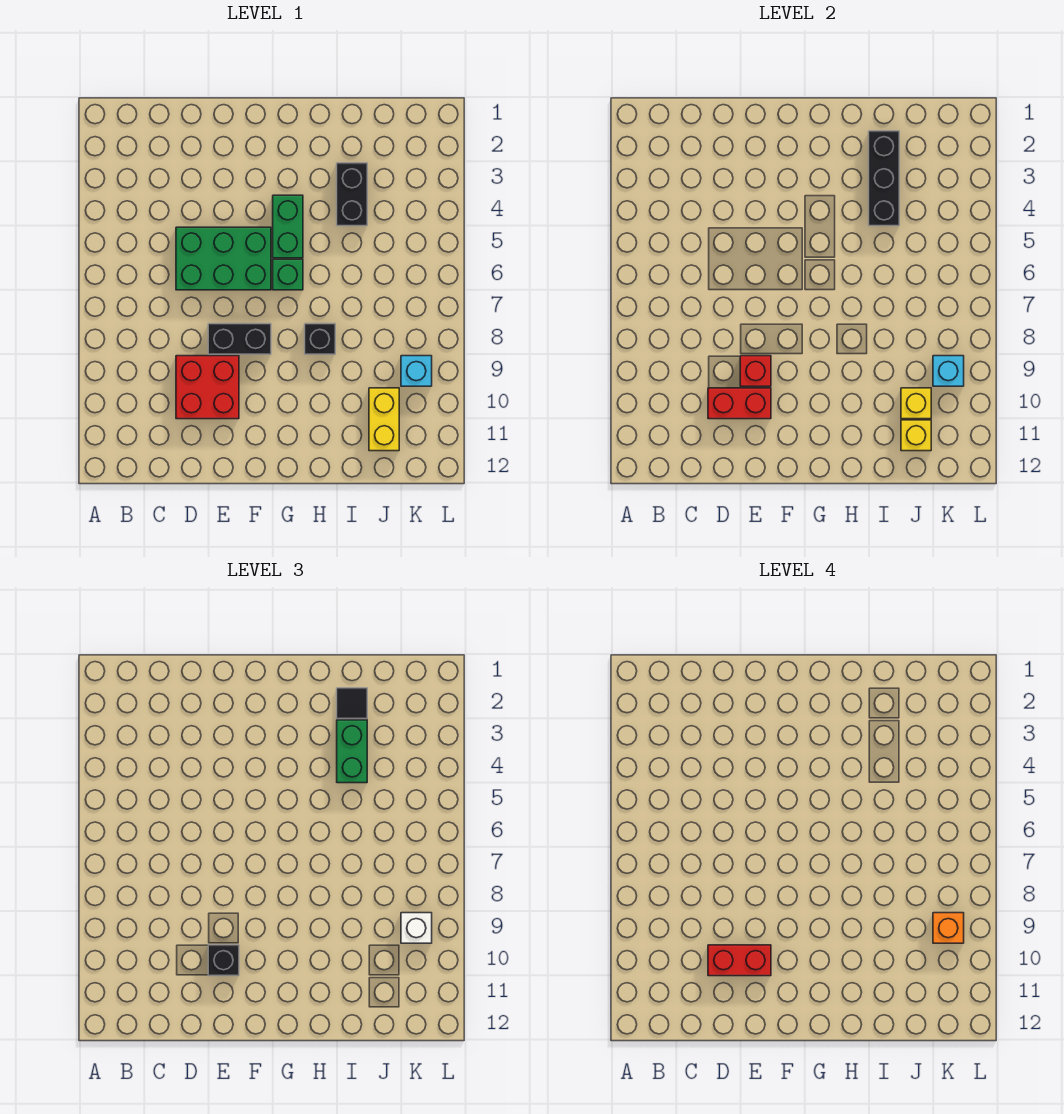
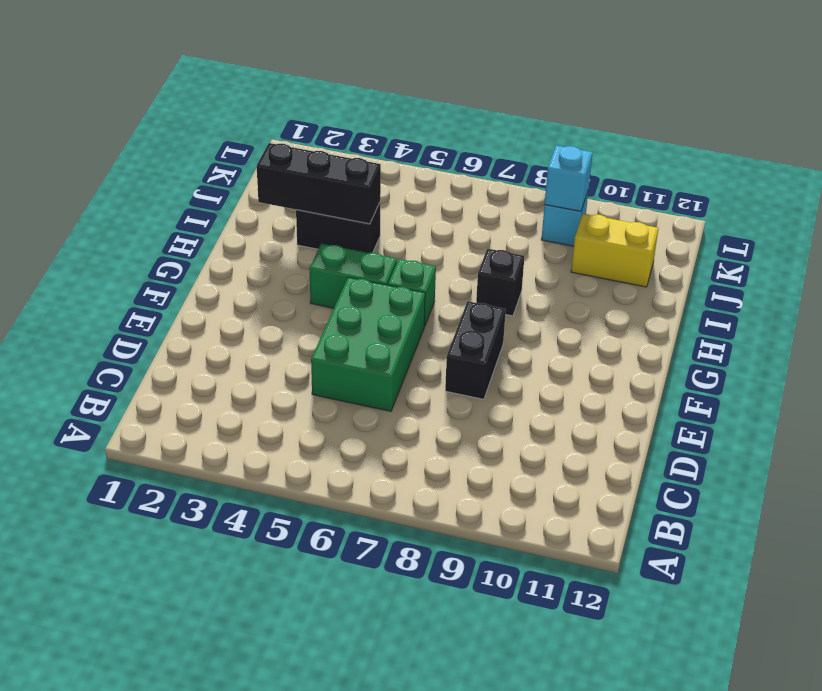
none -> red 2x2 brick [176,356,239,419]
none -> red 1x2 brick [708,388,771,419]
none -> red 1x1 brick [740,356,771,386]

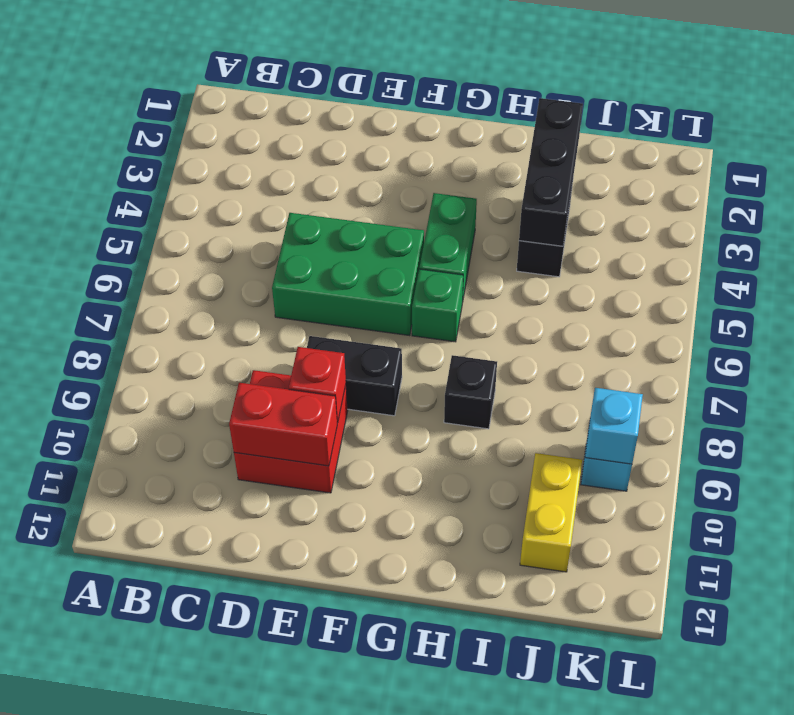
none -> yellow 1x1 brick [901,388,931,419]
none -> yellow 1x1 brick [901,420,931,451]
none -> black 1x1 brick [208,945,239,976]

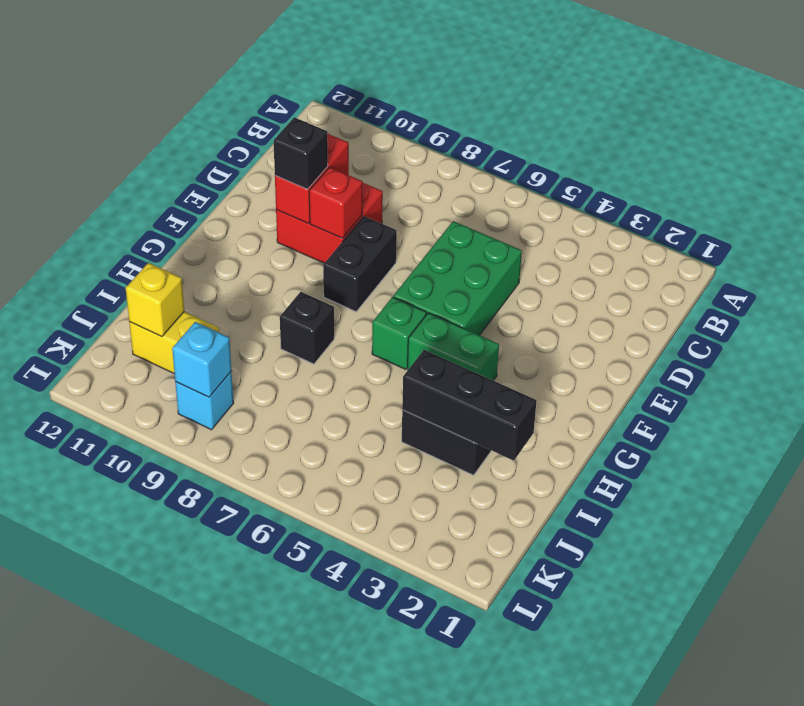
none -> yellow 1x1 brick [901,388,931,419]
none -> black 1x1 tile [337,688,367,719]
none -> green 1x2 brick [337,720,367,783]

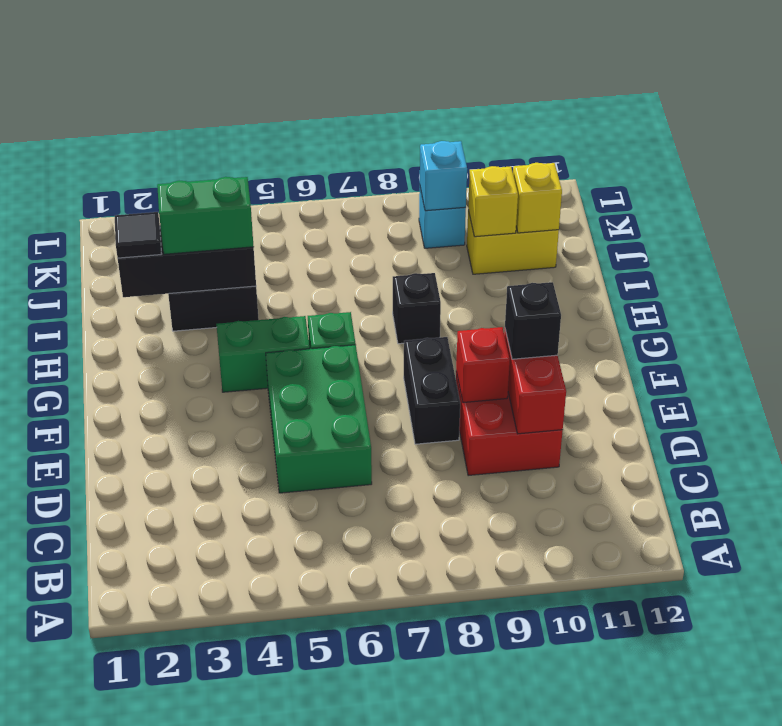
none -> white 1x1 brick [401,913,432,943]
none -> red 1x2 brick [708,945,771,976]
none -> orange 1x1 brick [933,913,964,943]

